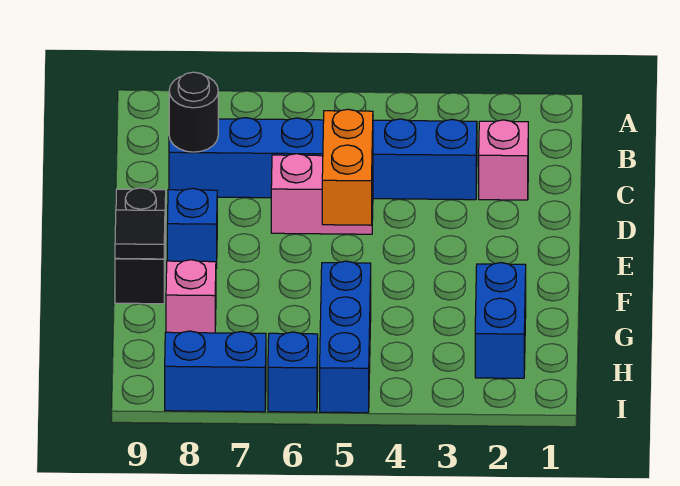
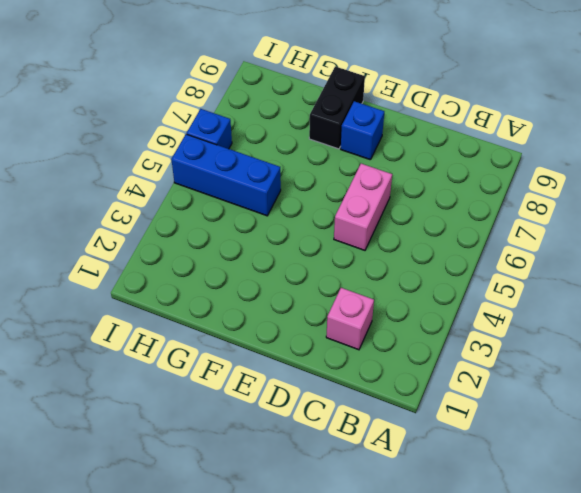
black 1x2 brick [309,66,365,149] -> black 1x2 brick turned to [115,188,166,304]
none -> blue 1x6 brick [169,118,477,200]
none -> blue 1x2 brick [475,263,526,378]
none -> pink 1x1 brick [166,260,216,333]

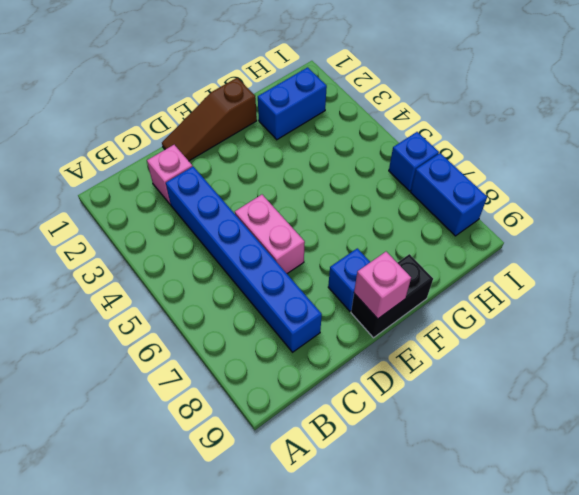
brown 1x3 slope [162,78,257,161] -> none
pink 1x1 brick [354,252,411,319] -> pink 1x1 brick moved to [166,260,216,333]
none -> blue 1x3 brick [320,261,371,413]
none -> black 1x1 round brick [169,72,218,152]
none -> orange 1x2 brick [322,109,373,225]

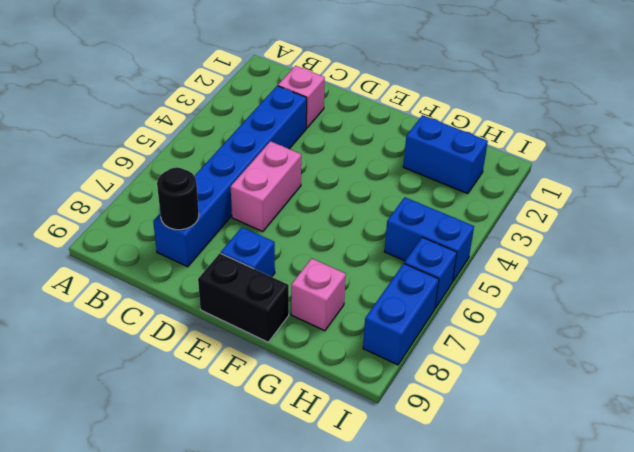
blue 1x2 brick [384,197,474,282] -> blue 1x3 brick [320,261,371,413]
none -> orange 1x2 brick [322,109,373,225]
none -> black 1x1 tile [115,210,165,259]

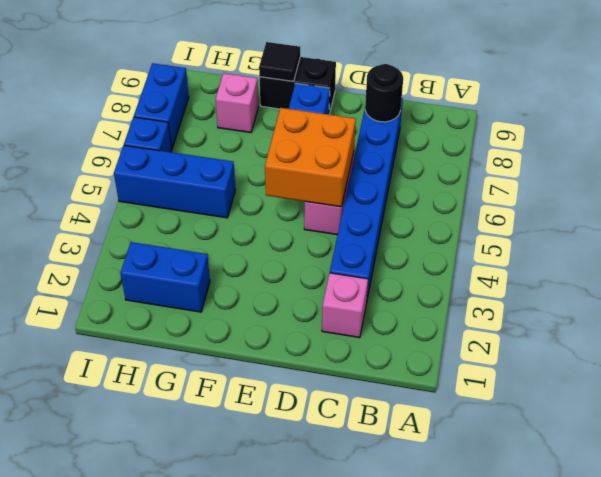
orange 2x2 brick [265,108,356,207] -> orange 1x2 brick [322,109,373,225]

